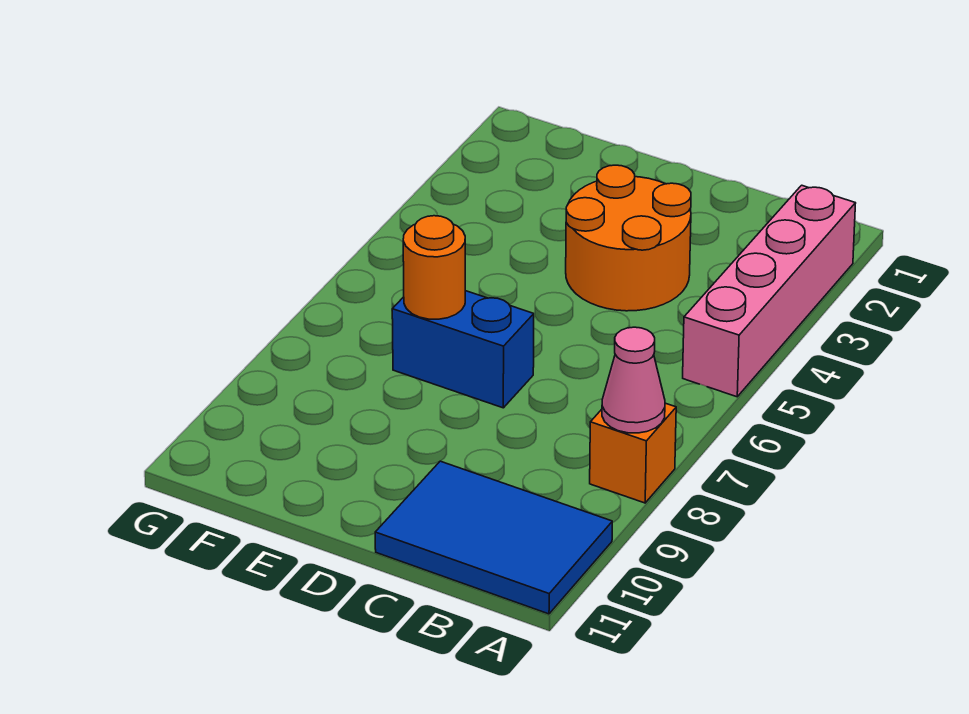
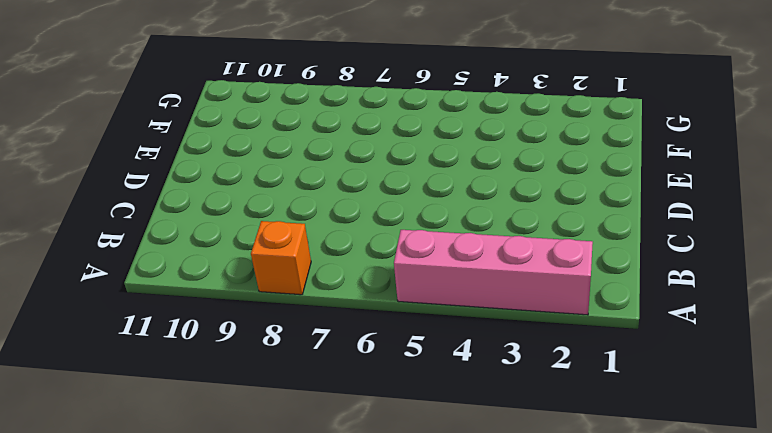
none -> blue 2x3 tile [375,461,612,614]
none -> orange 2x2 round brick [566,165,691,311]

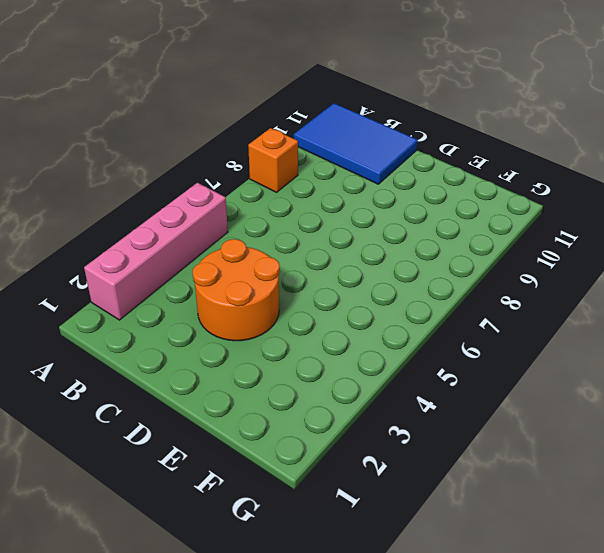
none -> blue 1x2 brick [392,291,534,408]
none -> pink 1x1 cone [602,327,665,433]

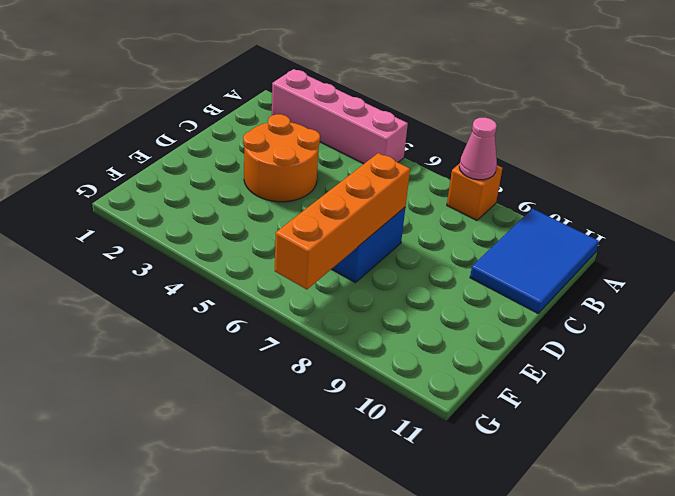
orange 1x4 brick [275,153,410,290] -> orange 1x1 round brick [403,216,465,319]

